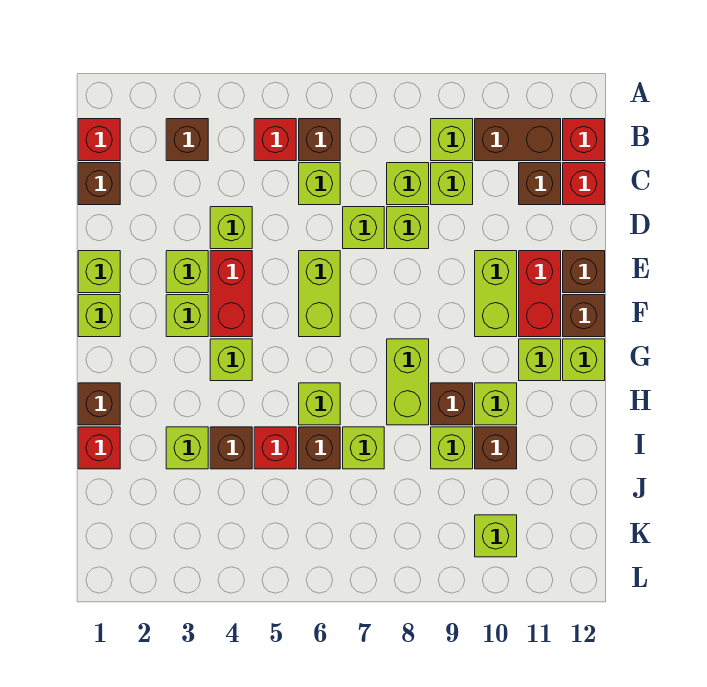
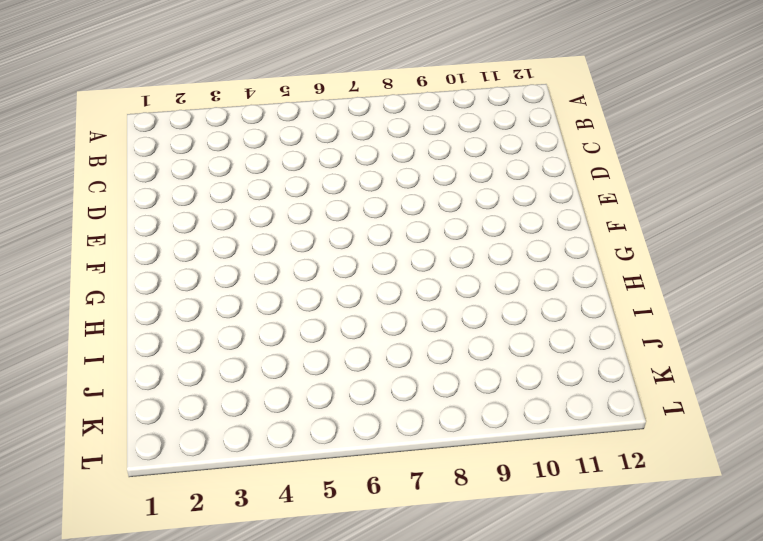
none -> red 1x1 brick [78,119,120,161]
none -> brown 1x1 brick [166,119,208,161]
none -> red 1x1 brick [254,119,296,161]
none -> brown 1x1 brick [299,119,340,161]

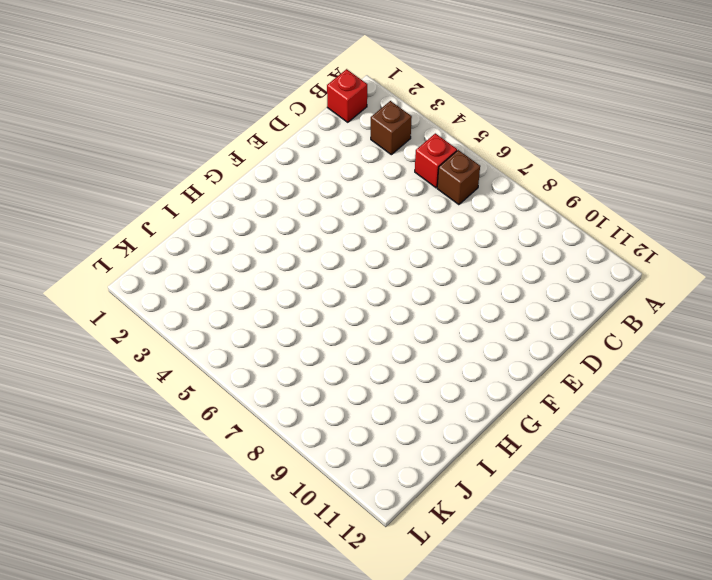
none -> lime 1x1 brick [431,119,473,161]
none -> brown 1x2 brick [475,119,561,161]
none -> red 1x1 brick [563,119,605,161]
none -> brown 1x1 brick [78,163,120,205]

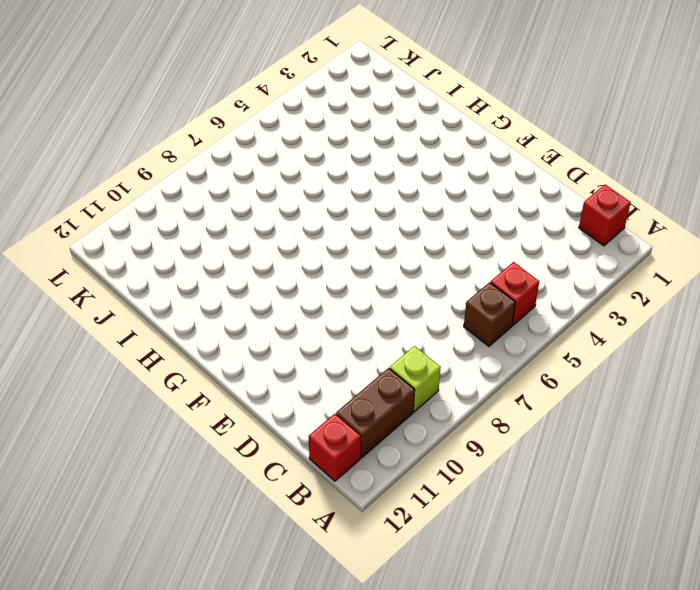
none -> brown 1x1 brick [166,119,208,161]
none -> brown 1x1 brick [78,163,120,205]
none -> lime 1x1 brick [299,163,340,205]
none -> lime 1x1 brick [387,163,429,205]

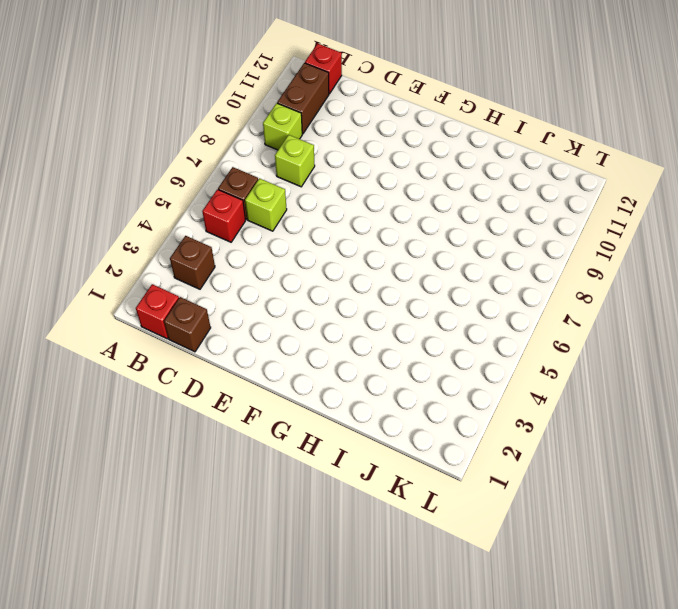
none -> lime 1x1 brick [431,163,473,205]
none -> brown 1x1 brick [519,163,561,205]
none -> red 1x1 brick [563,163,605,205]
none -> lime 1x1 brick [210,207,252,249]

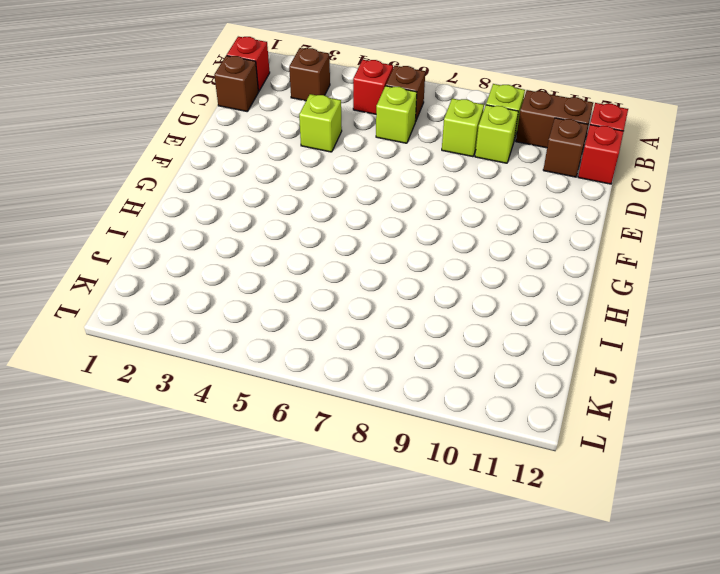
none -> lime 1x1 brick [343,207,384,249]
none -> lime 1x1 brick [387,207,429,249]
none -> lime 1x1 brick [78,251,120,293]
none -> lime 1x1 brick [166,251,208,293]

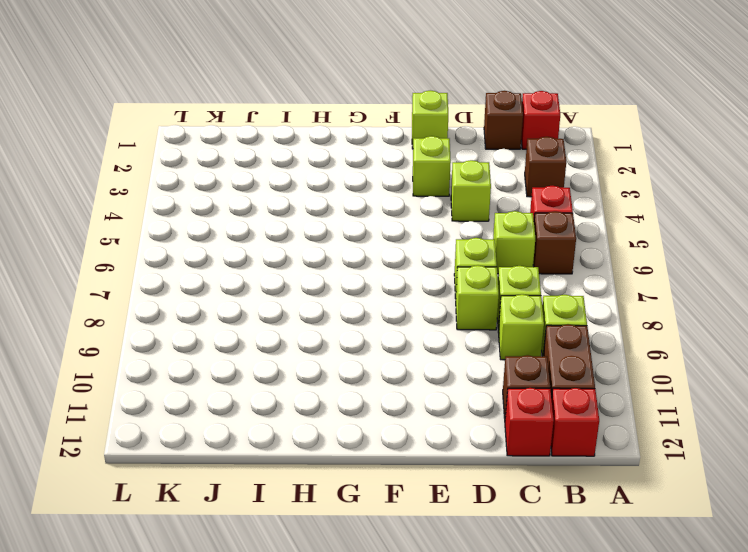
none -> red 1x2 brick [210,251,252,337]
none -> lime 1x2 brick [299,251,340,337]
none -> lime 1x2 brick [475,251,517,337]
none -> red 1x2 brick [519,251,561,337]

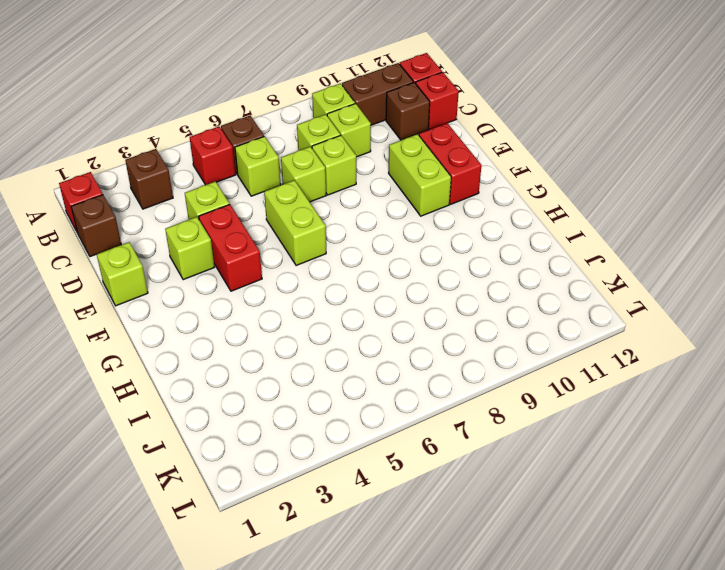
none -> brown 1x1 brick [563,251,605,293]
none -> lime 1x1 brick [78,295,120,337]
none -> lime 1x1 brick [166,295,208,337]
none -> brown 1x1 brick [563,295,605,337]

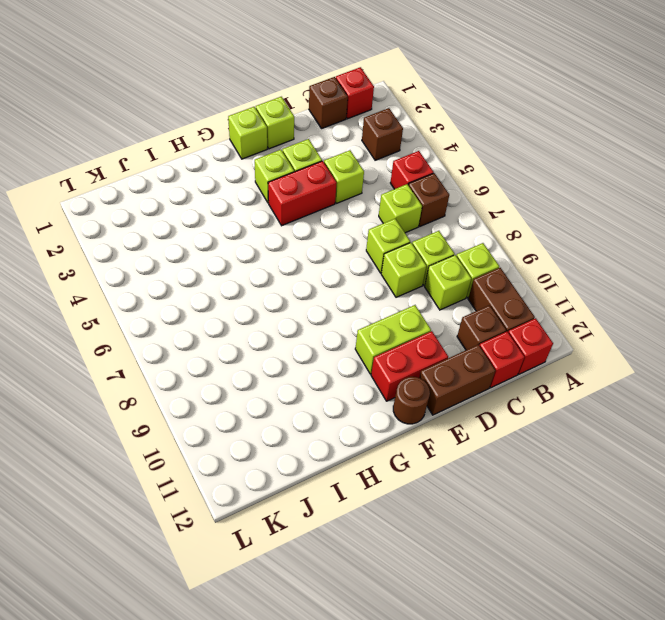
brown 1x2 brick [419,345,496,415] -> brown 1x1 brick [563,251,605,293]
brown 1x1 round brick [393,377,430,424] -> brown 1x1 brick [563,295,605,337]
none -> lime 1x2 brick [299,251,340,337]
none -> lime 1x1 brick [210,339,252,381]
none -> lime 1x2 brick [387,339,429,425]
none -> lime 1x1 brick [519,339,561,381]

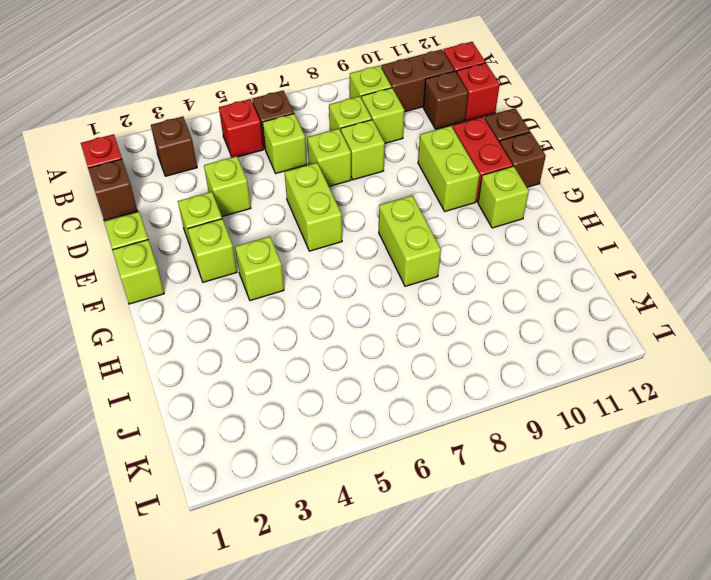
none -> red 1x2 brick [210,251,252,337]
none -> lime 1x1 brick [563,339,605,381]
none -> brown 1x1 brick [78,383,120,425]
none -> lime 1x1 brick [299,383,340,425]

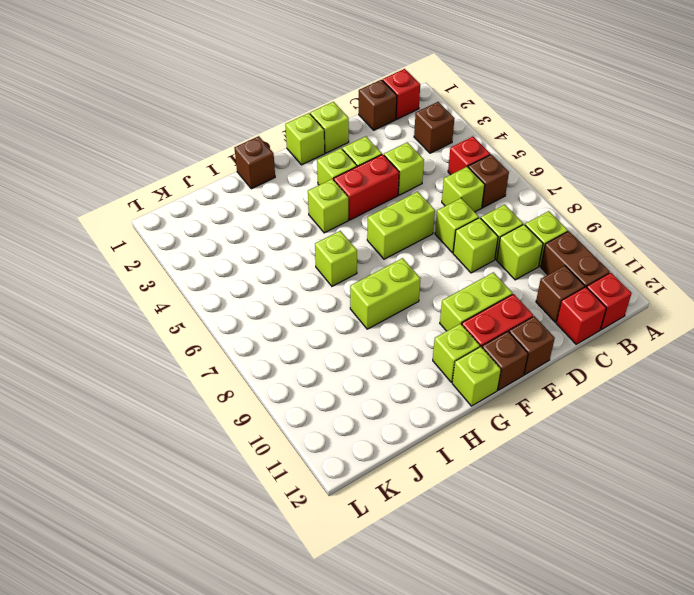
none -> brown 1x1 brick [431,383,473,425]
none -> lime 1x1 brick [475,383,517,425]
none -> red 1x1 brick [78,427,120,469]
none -> lime 1x1 brick [166,427,208,469]

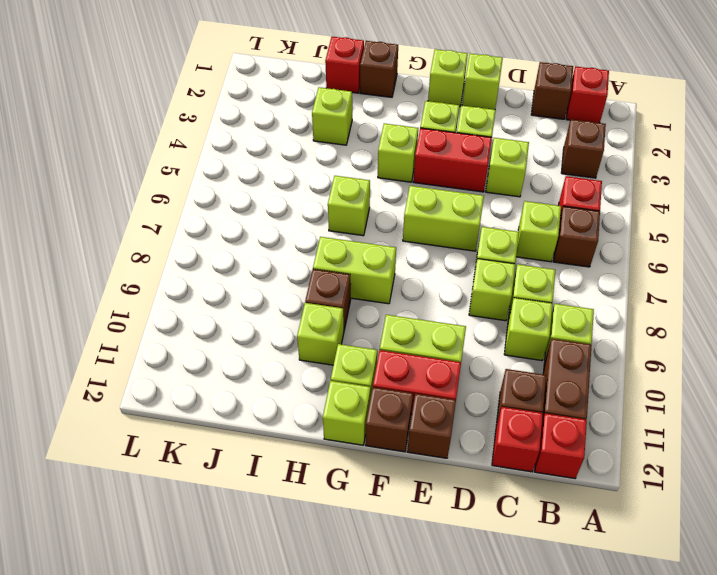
none -> brown 1x1 brick [210,427,252,469]
none -> red 1x1 brick [254,427,296,469]
none -> brown 1x1 brick [299,427,340,469]
none -> lime 1x1 brick [343,427,384,469]

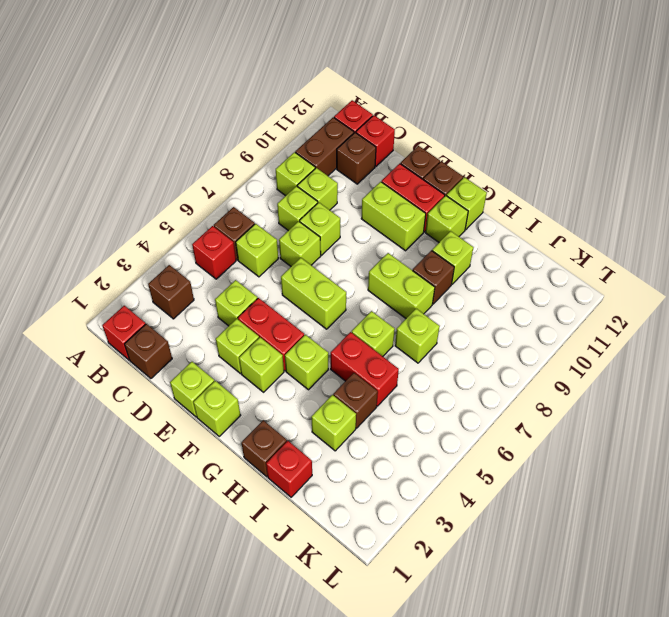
red 1x2 brick [331,332,399,406] -> red 1x1 brick [254,427,296,469]
none -> brown 1x1 brick [299,427,340,469]
none -> lime 1x1 brick [431,427,473,469]
none -> brown 1x1 brick [475,427,517,469]
none -> lime 1x1 brick [475,515,517,557]

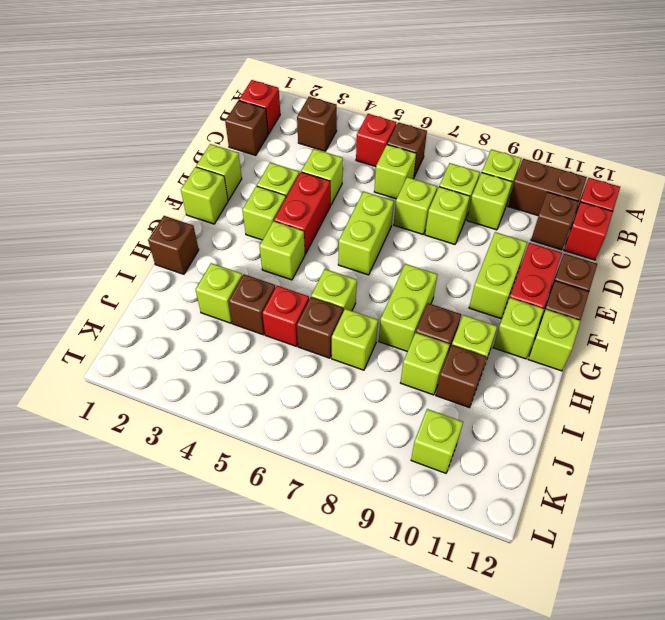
none -> red 1x1 brick [78,427,120,469]

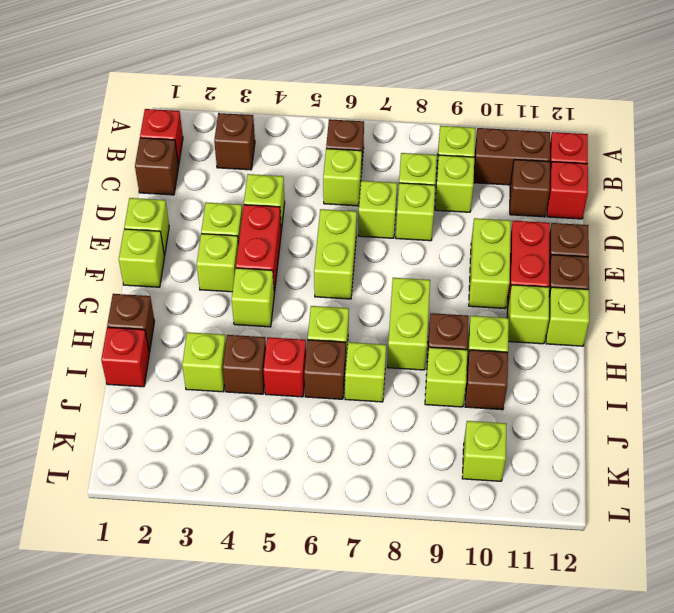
none -> red 1x1 brick [254,119,296,161]

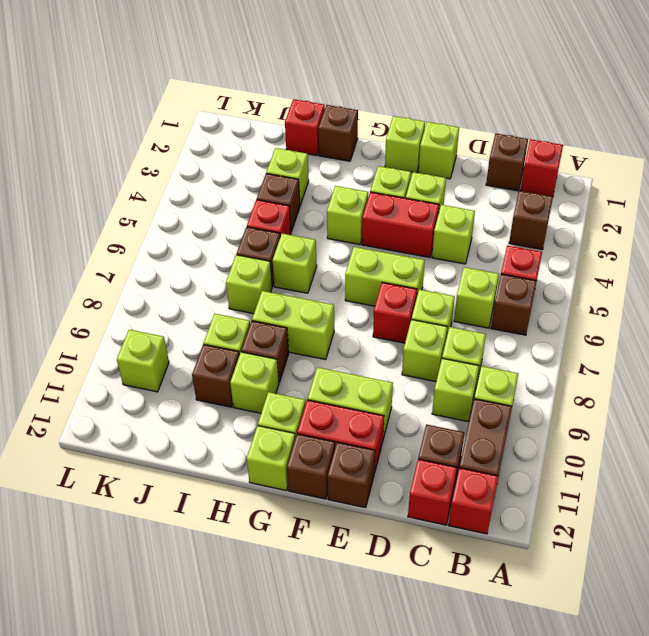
red 1x1 brick [373,282,417,343] -> none

